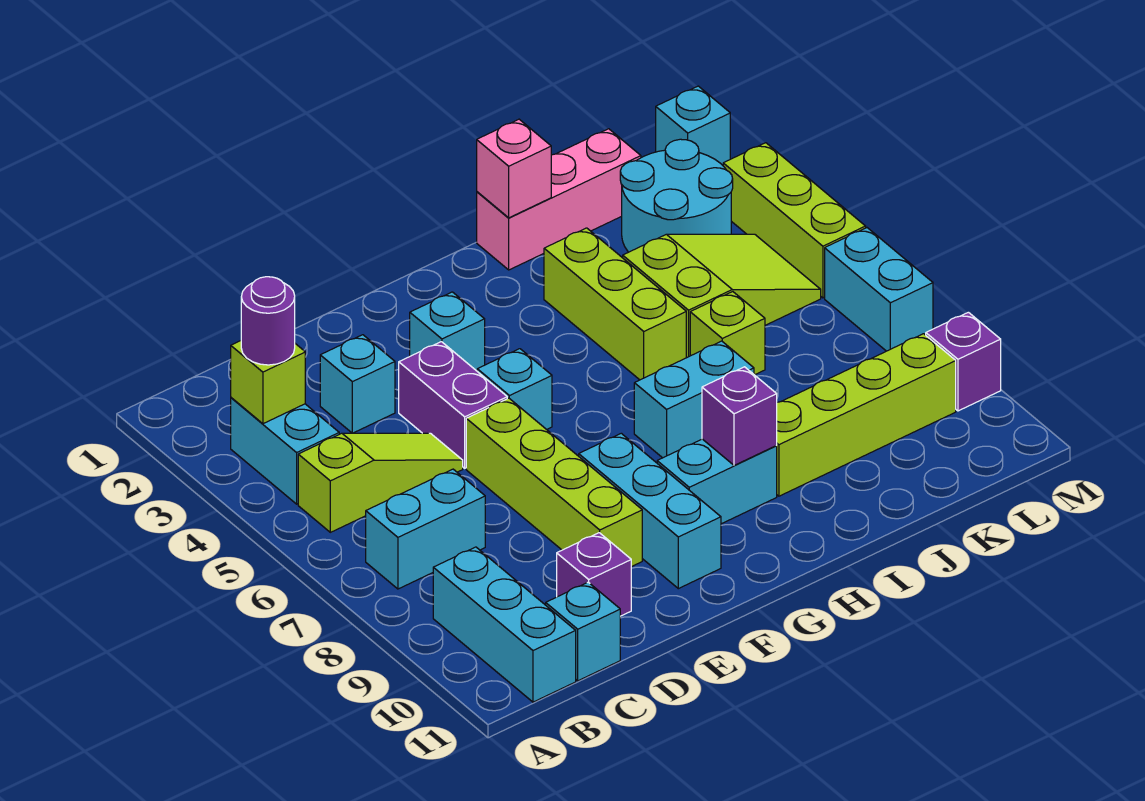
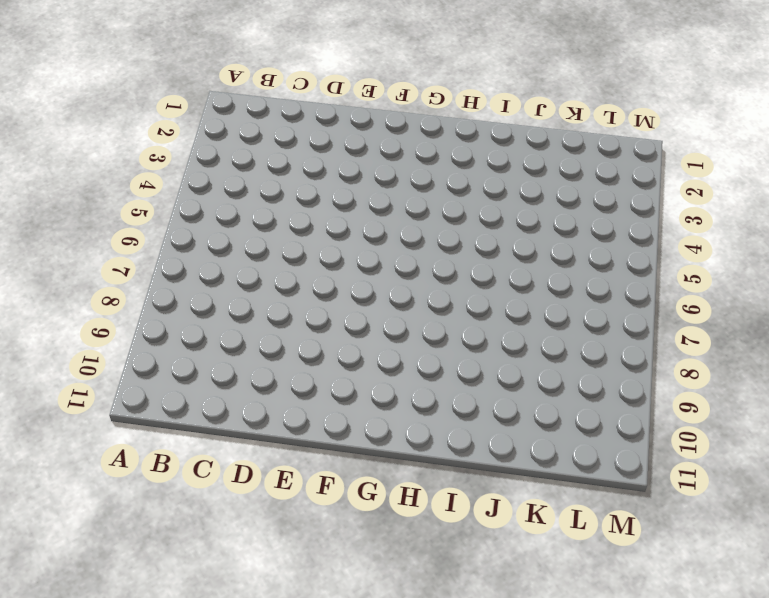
none -> cyan 1x2 brick [231,398,339,504]
none -> lime 1x3 slope [298,433,463,532]
none -> cyan 1x2 brick [366,469,485,589]

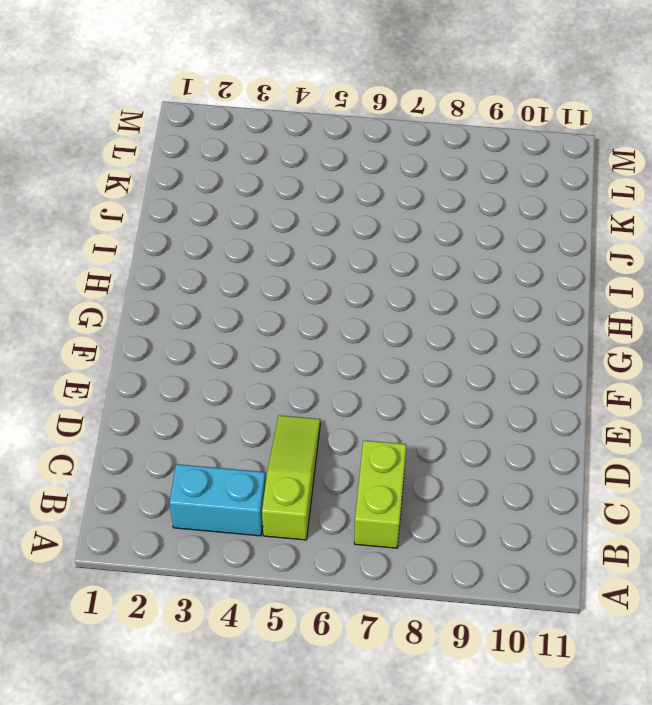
lime 1x2 brick [354,440,406,548] -> cyan 1x2 brick [366,469,485,589]
none -> cyan 1x3 brick [433,547,576,702]
none -> cyan 1x1 brick [546,582,620,681]
none -> cyan 1x1 brick [320,335,395,433]

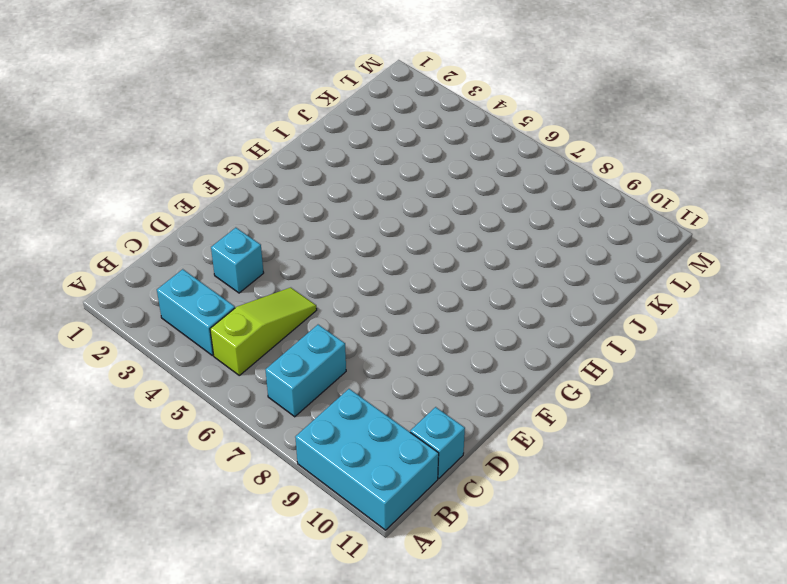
cyan 2x3 brick [295,389,439,530] -> cyan 1x3 brick [433,547,576,702]
none -> purple 1x1 brick [557,533,631,616]
none -> purple 1x2 brick [399,342,507,468]
none -> lime 1x4 brick [466,398,642,567]

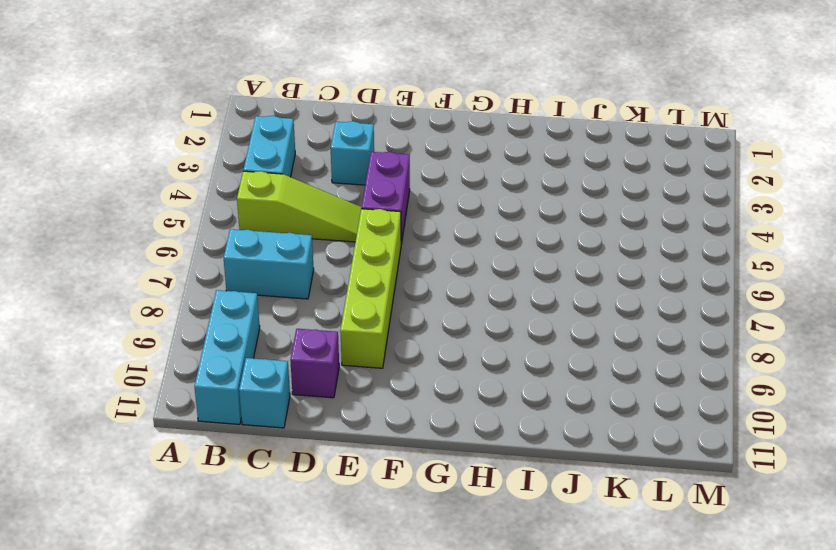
none -> cyan 1x1 brick [410,292,485,371]
none -> cyan 1x1 brick [477,349,552,430]
none -> cyan 1x3 brick [579,433,721,589]

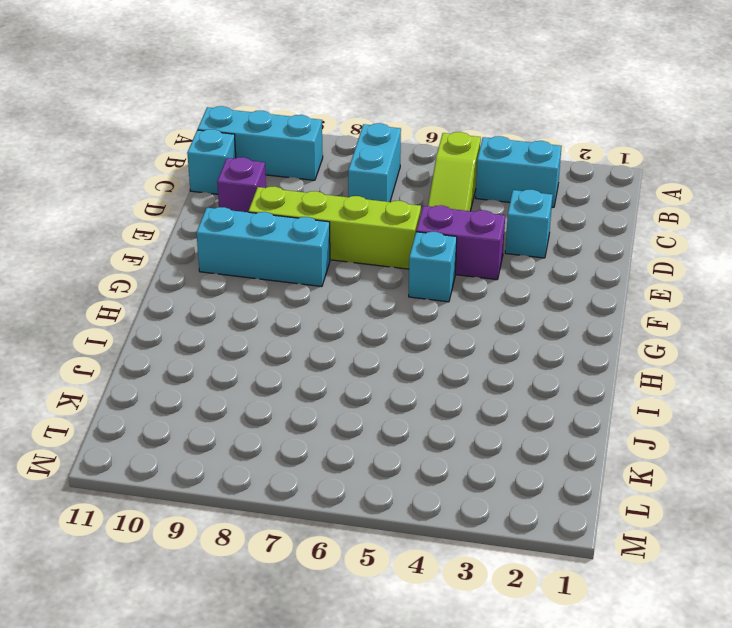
none -> cyan 1x1 brick [410,292,485,371]
none -> cyan 1x2 brick [657,439,777,524]
none -> cyan 1x2 brick [634,341,754,458]

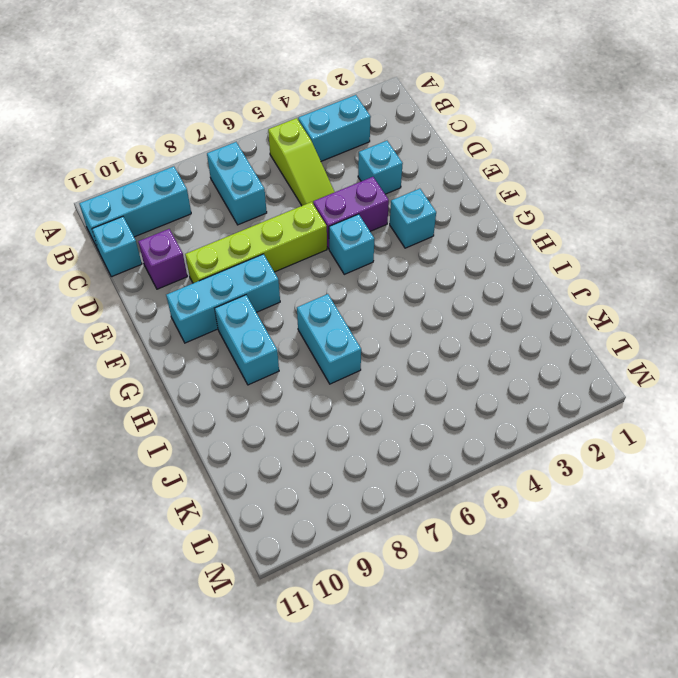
none -> pink 1x3 brick [477,129,641,270]
none -> lime 1x3 brick [544,228,686,380]
none -> lime 1x4 brick [776,334,956,496]

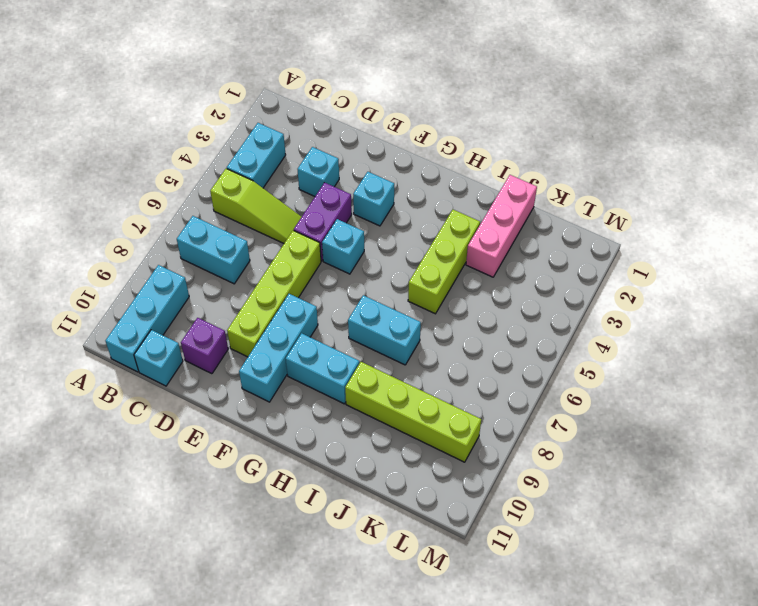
pink 1x3 brick [466,175,537,277] -> pink 1x3 brick turned to [477,129,641,270]
none -> lime 2x3 slope [623,234,821,358]
none -> lime 1x1 brick [690,292,765,375]
none -> cyan 2x2 round brick [620,139,733,252]

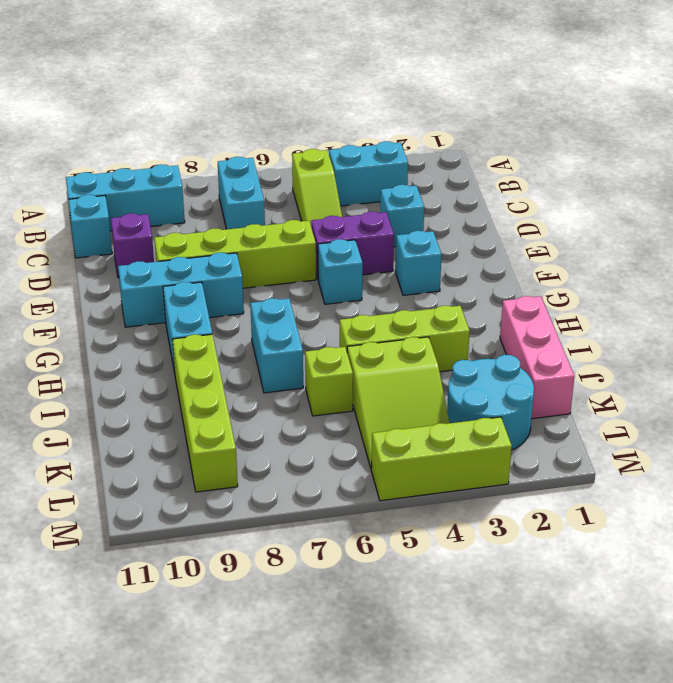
none -> cyan 1x1 brick [656,86,730,165]
none -> cyan 1x2 brick [825,228,933,351]
none -> purple 1x1 brick [926,312,1001,411]

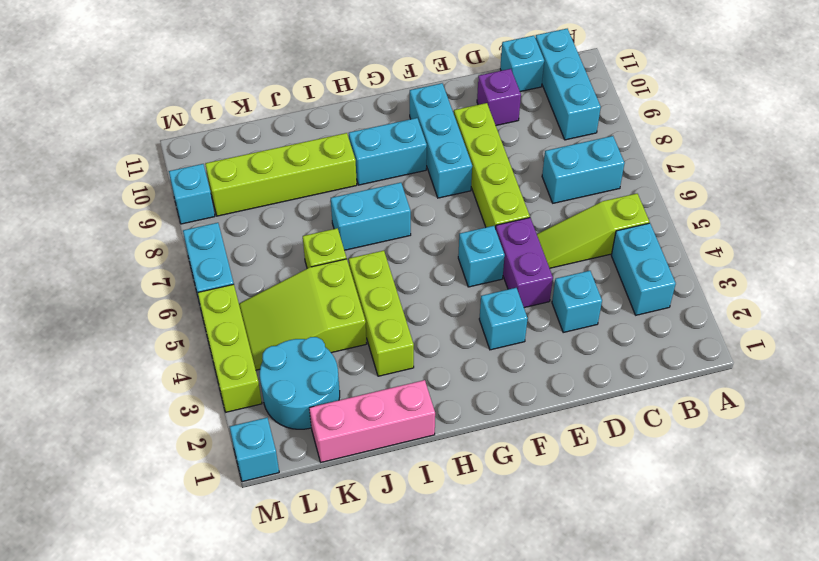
cyan 1x1 brick [169,164,215,224] -> purple 1x1 brick [926,312,1001,411]
none -> lime 1x1 brick [231,341,305,424]
none -> purple 1x1 brick [702,367,777,465]
none -> pink 1x1 brick [477,119,551,218]

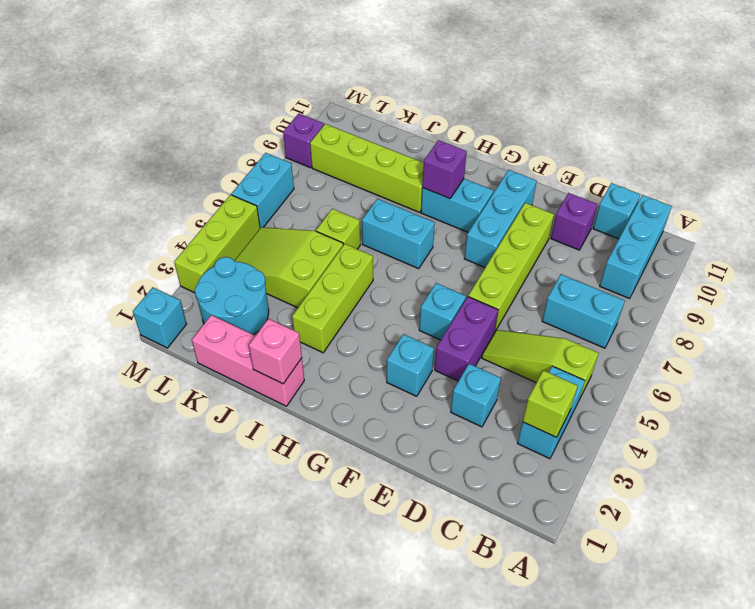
none -> purple 1x1 round brick [241,277,295,365]

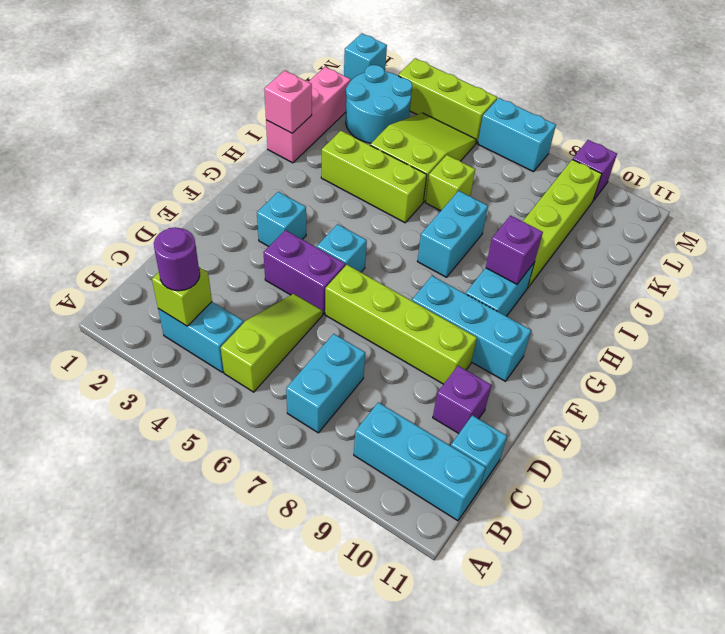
none -> cyan 1x1 brick [320,335,395,433]

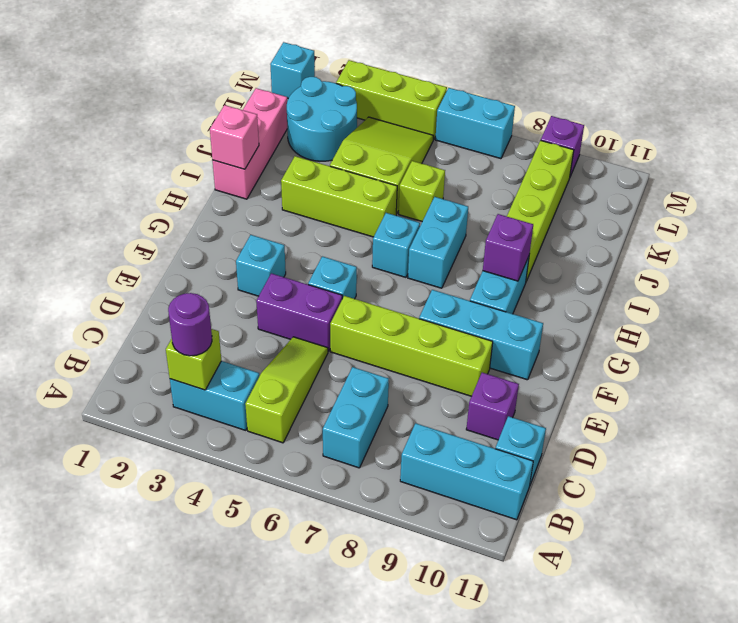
cyan 1x1 brick [372,213,420,277] -> cyan 1x1 brick moved to [320,335,395,433]

